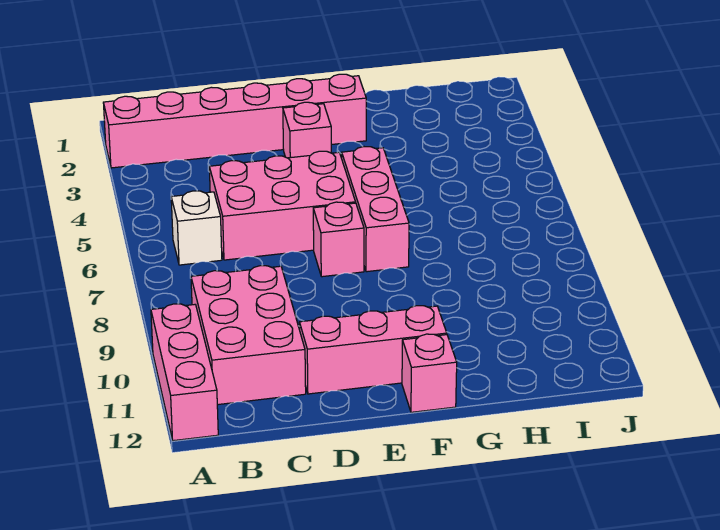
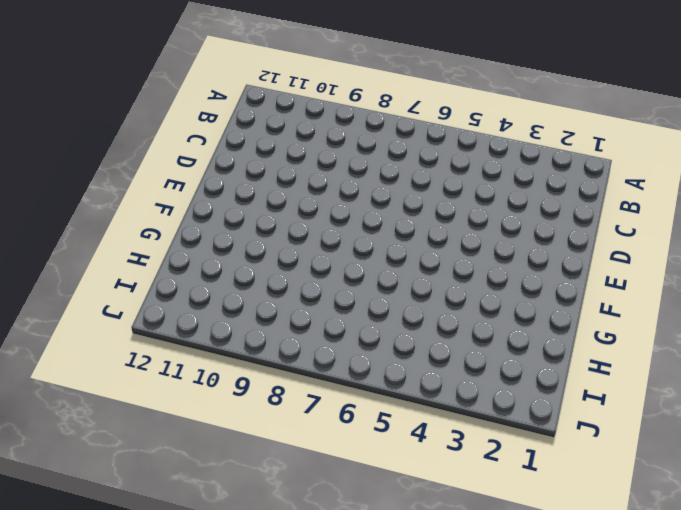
none -> pink 1x6 brick [103,74,366,168]
none -> pink 1x3 brick [151,304,218,441]

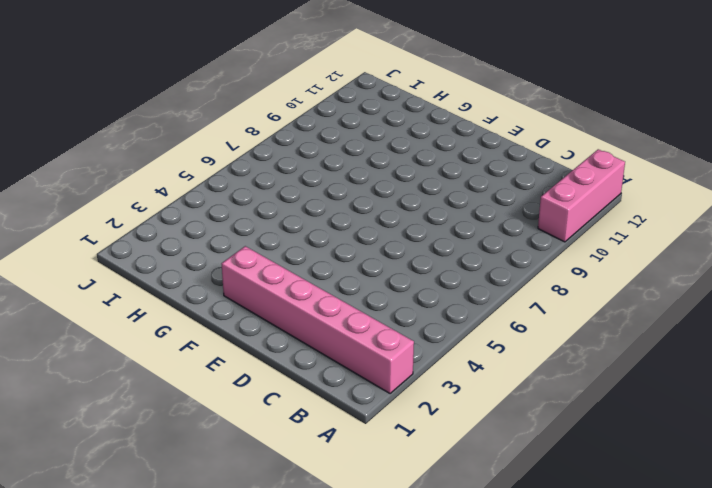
none -> white 1x1 brick [171,191,222,265]
none -> pink 2x3 brick [191,266,306,405]

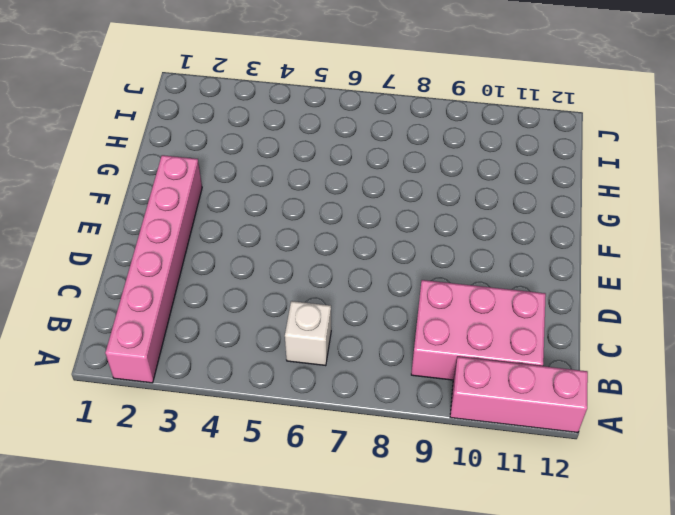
none -> pink 2x3 brick [209,151,356,260]
none -> pink 1x3 brick [299,306,447,394]

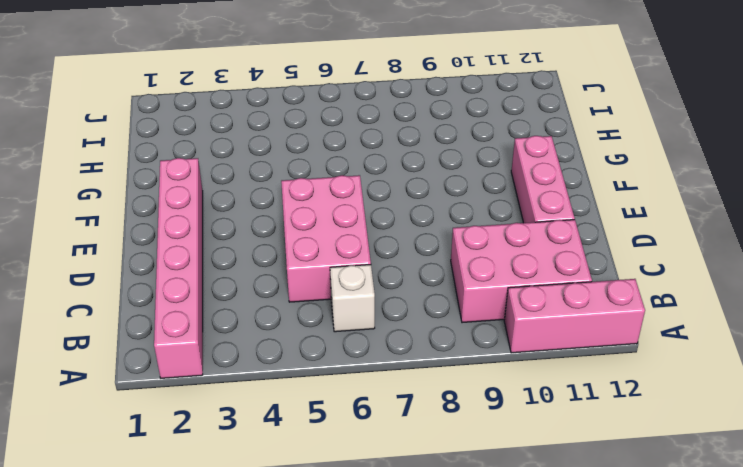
none -> pink 1x1 brick [283,102,331,158]
none -> pink 1x1 brick [313,202,364,277]

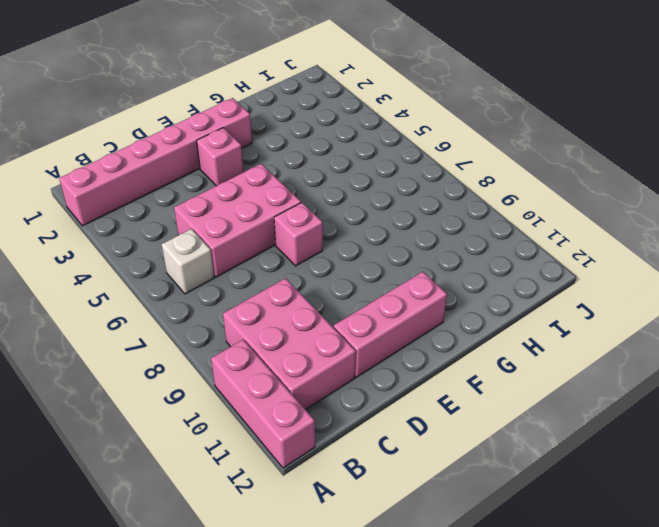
none -> pink 1x3 brick [342,147,409,272]
none -> pink 1x1 brick [402,334,457,412]

